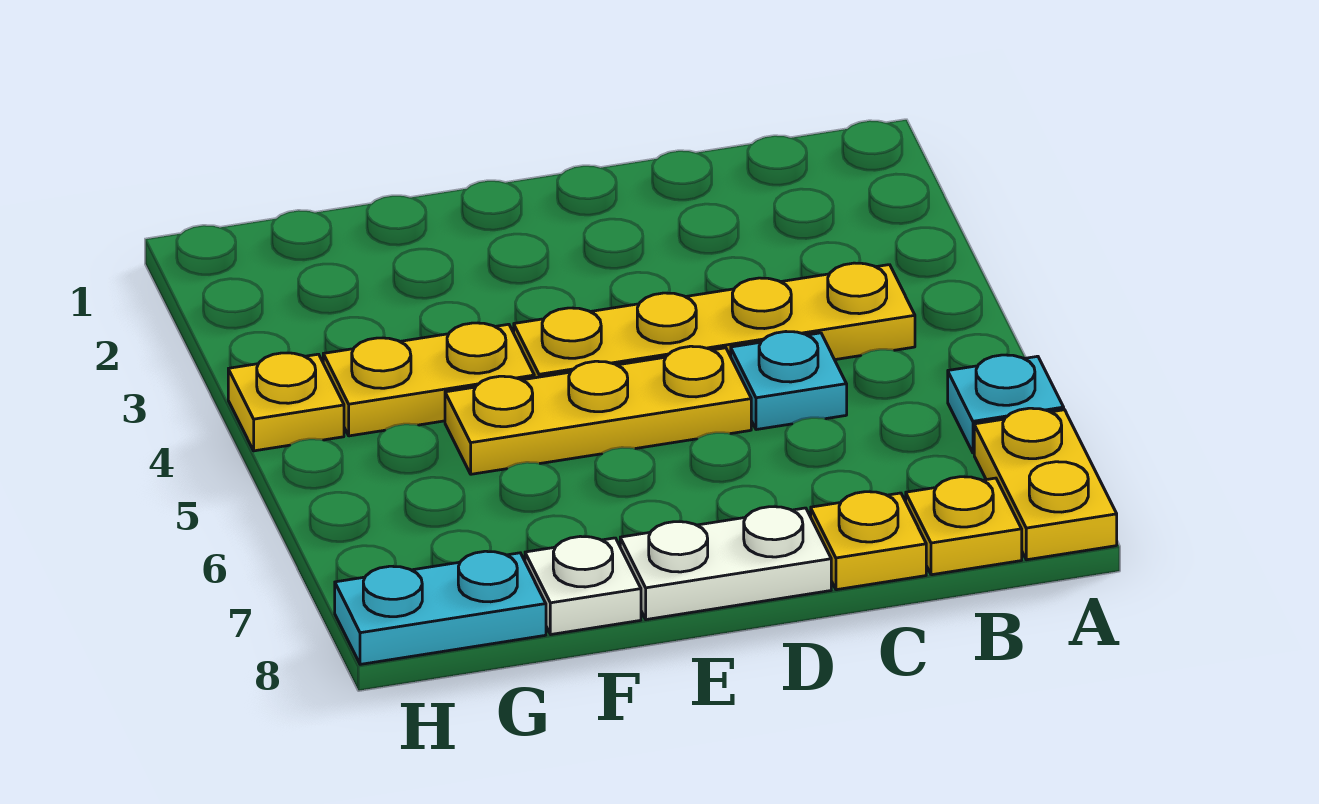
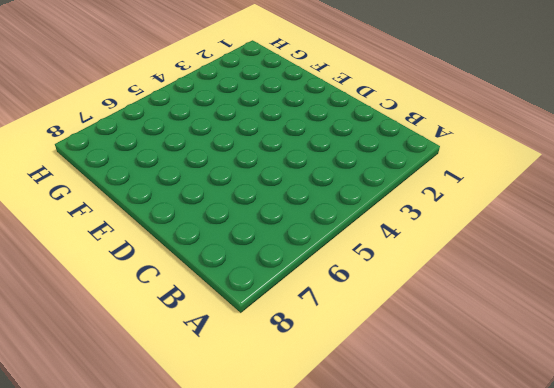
none -> cyan 1x1 plate [948,355,1064,453]
none -> yellow 1x2 plate [974,408,1117,560]
none -> yellow 1x4 plate [514,263,915,378]

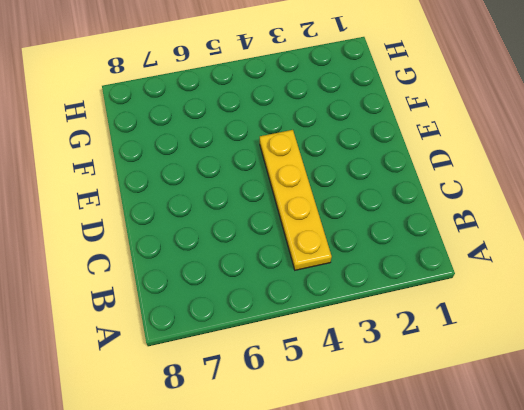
none -> cyan 1x1 plate [948,355,1064,453]
none -> yellow 1x2 plate [974,408,1117,560]
none -> yellow 1x1 plate [906,477,1022,575]

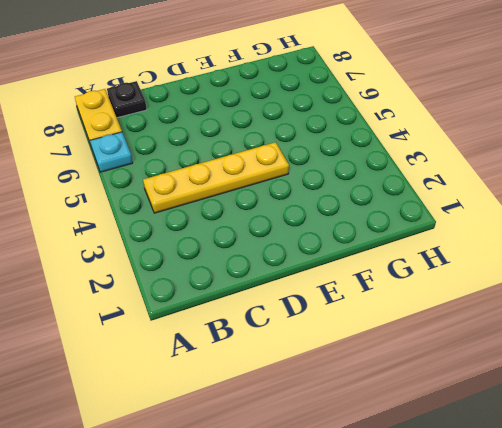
black 1x1 plate [107,81,147,118] -> yellow 1x1 plate [906,477,1022,575]
none -> cyan 1x1 plate [731,332,847,430]
none -> yellow 1x1 plate [811,492,926,590]
none -> yellow 1x3 plate [445,346,751,474]

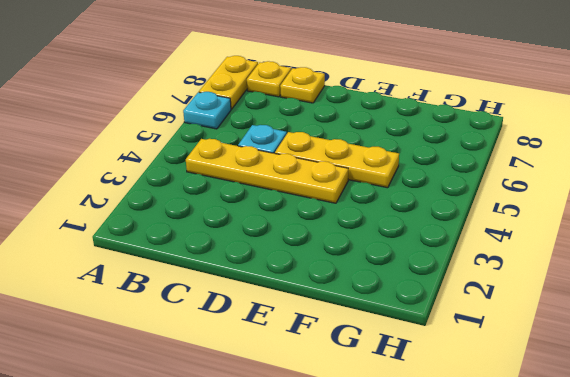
none -> white 1x2 plate [620,507,831,620]
none -> yellow 1x2 plate [323,323,534,436]
none -> white 1x1 plate [525,536,641,634]

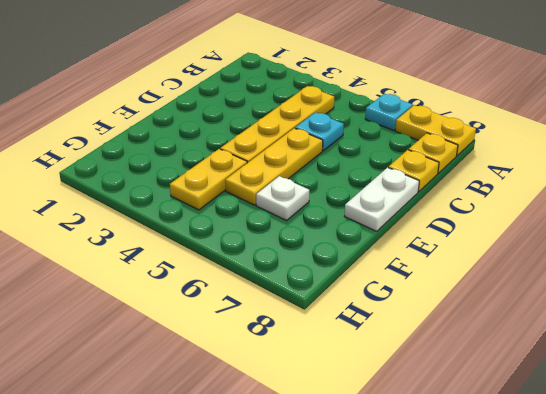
white 1x1 plate [256,176,309,220] -> white 1x1 plate moved to [525,536,641,634]
none -> cyan 1x2 plate [335,551,546,664]
none -> yellow 1x1 plate [228,353,344,451]

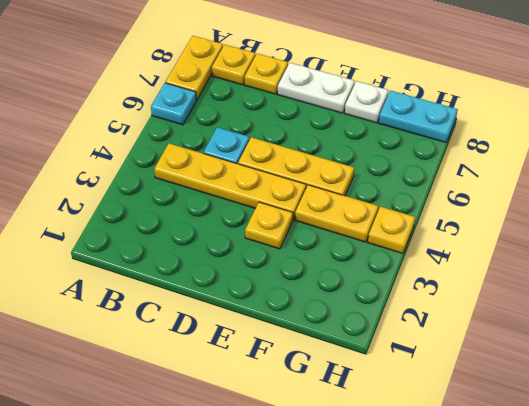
yellow 1x1 plate [245,202,293,249] -> none

